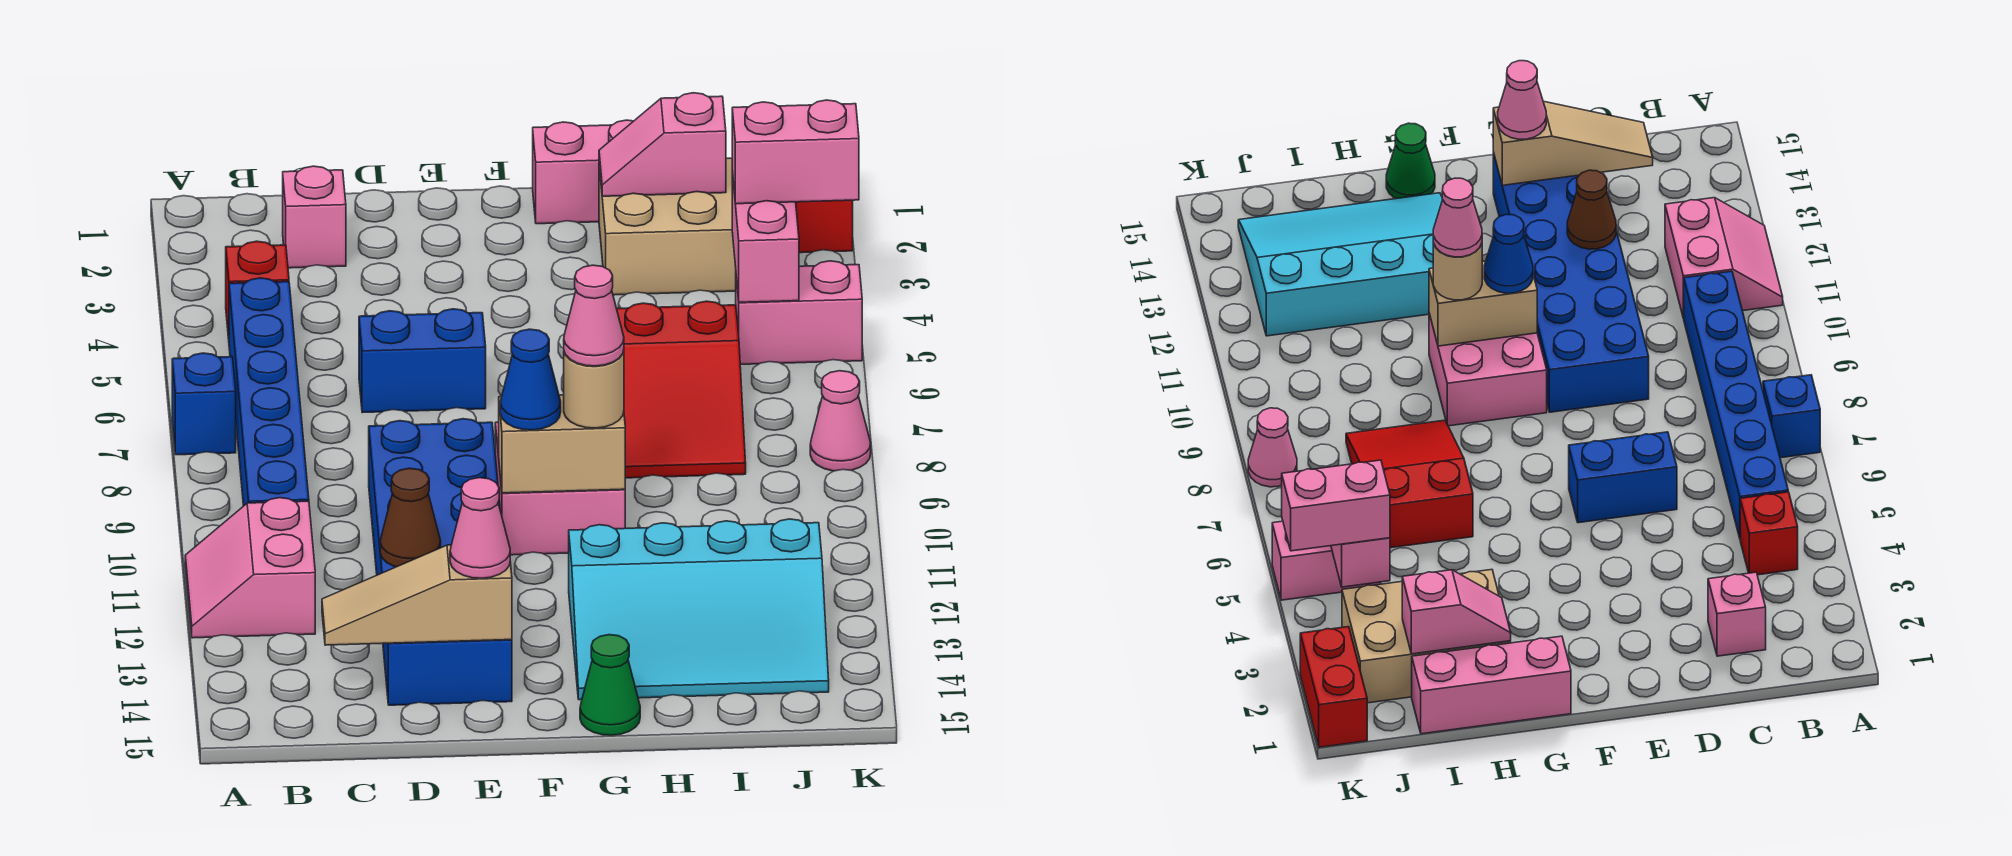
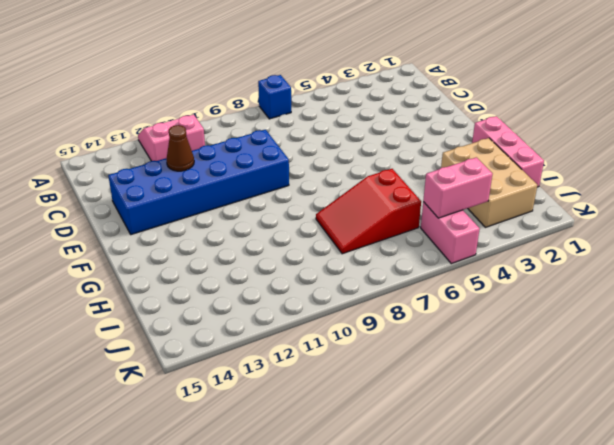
none -> red 1x1 brick [226,241,289,339]
none -> blue 1x6 brick [229,278,309,506]
none -> pink 1x1 brick [283,166,346,268]

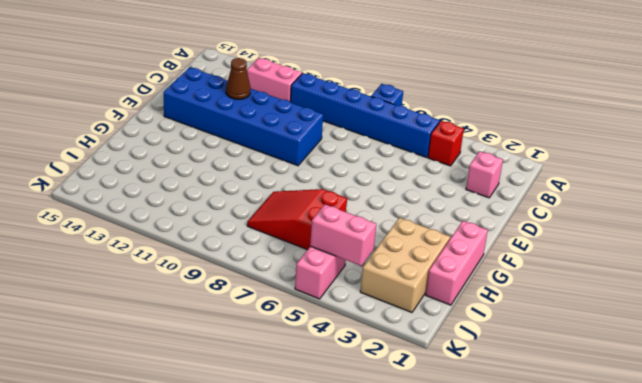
none -> blue 1x2 brick [359,309,486,413]
none -> pink 2x2 brick [495,422,625,555]
none -> cyan 3x4 slope [569,519,829,700]

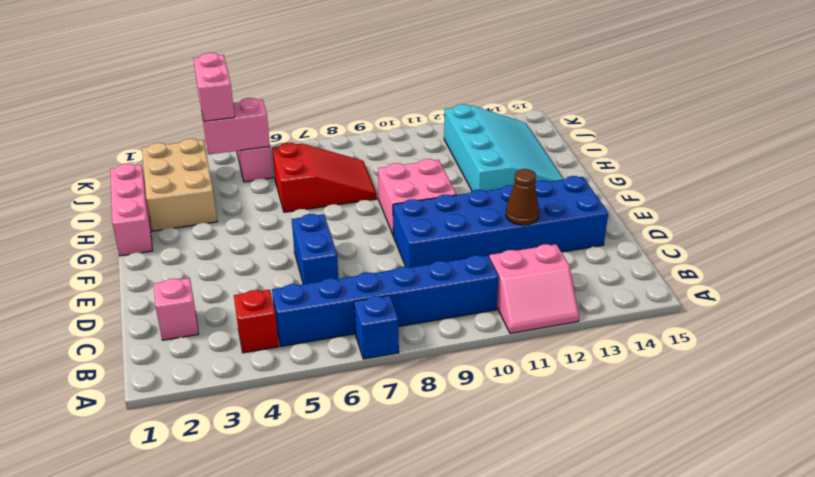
none -> green 1x1 cone [580,635,640,735]
none -> red 1x2 brick [796,200,853,253]
none -> pink 1x1 cone [810,371,871,471]

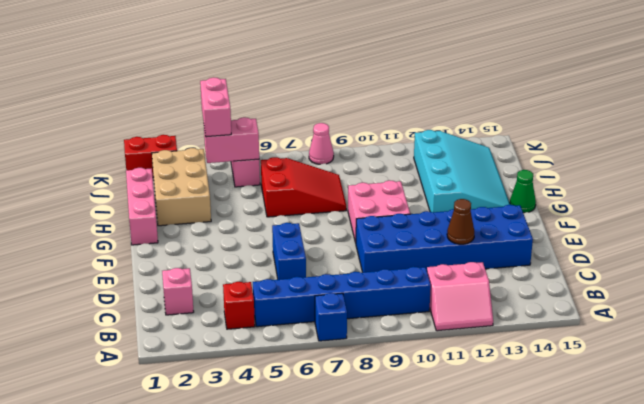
none -> tan 1x3 slope [322,545,512,645]
none -> tan 1x2 brick [499,395,625,493]
none -> pink 1x2 slope [599,93,726,196]

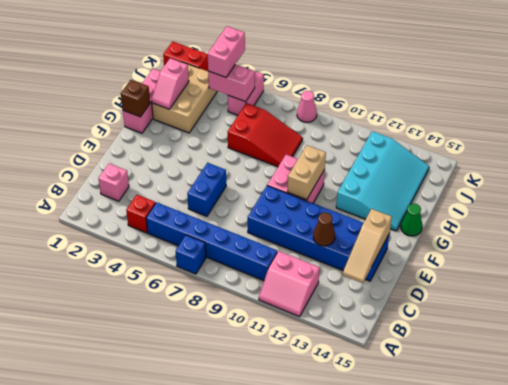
brown 1x1 brick [121,80,150,117] -> none
none -> pink 1x1 cone [450,478,510,578]
none -> blue 1x1 cone [500,329,561,430]
none -> tan 1x1 round brick [564,350,624,428]

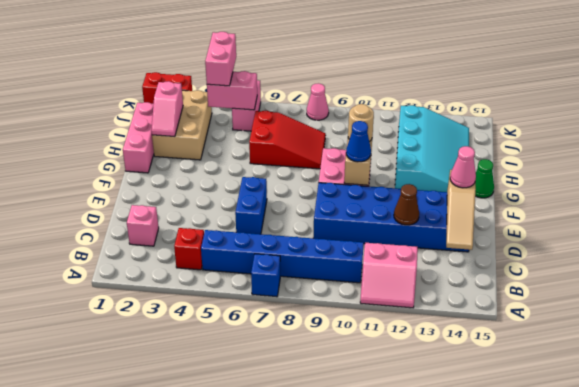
none -> pink 1x1 cone [564,265,624,366]

